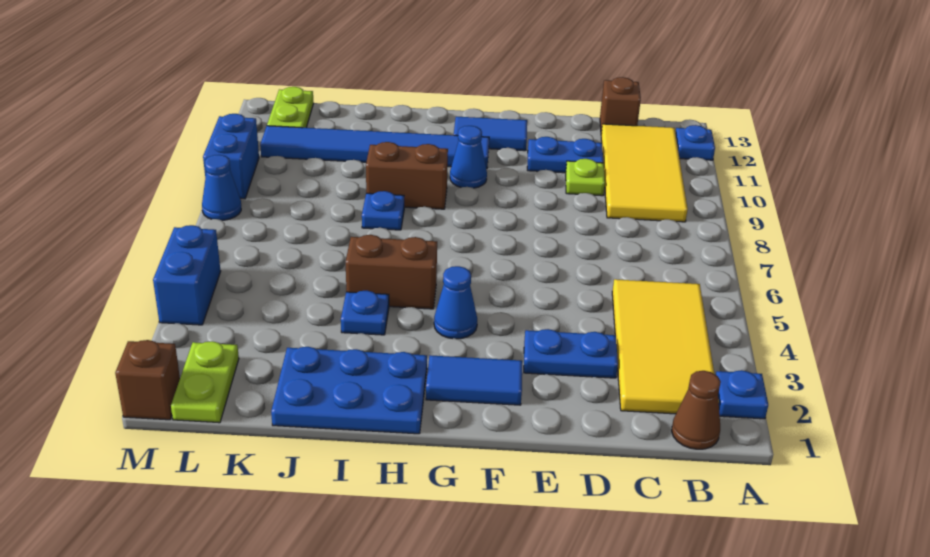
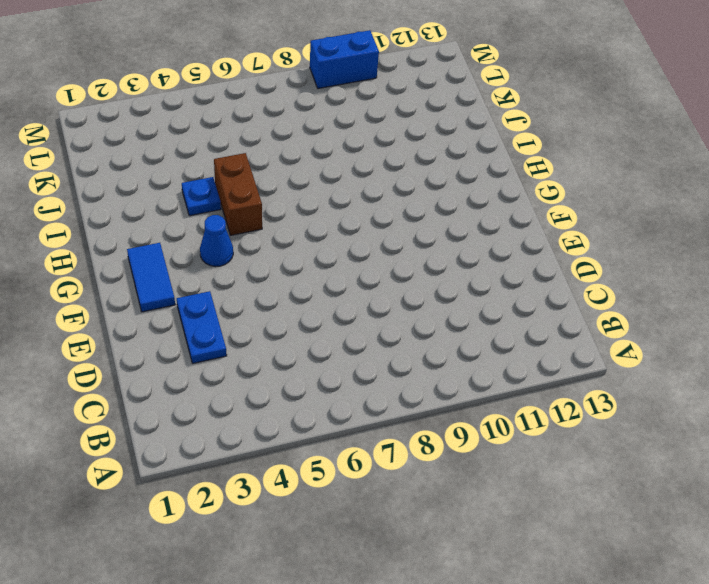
none -> blue 1x1 plate [716,370,768,419]
none -> blue 1x1 plate [675,125,715,160]
none -> brown 1x1 cone [672,371,721,449]

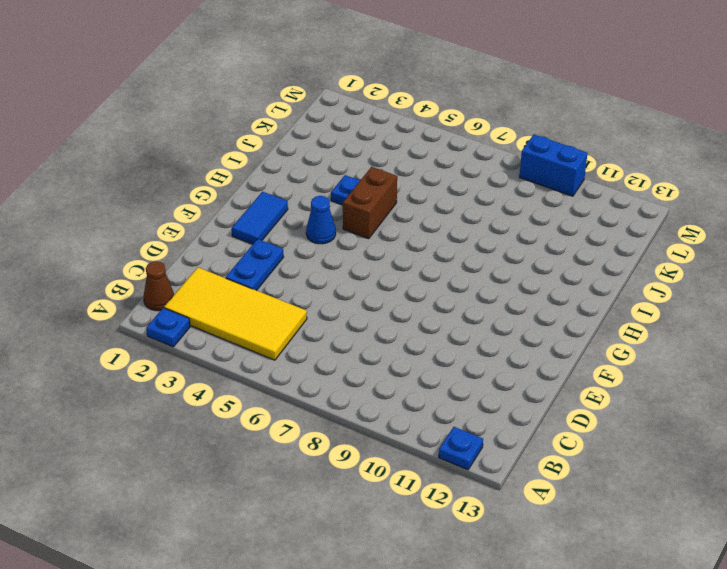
none -> yellow 2x4 tile [601,124,688,222]
none -> brown 1x1 brick [600,77,641,133]
none -> lime 1x1 plate [566,159,605,196]

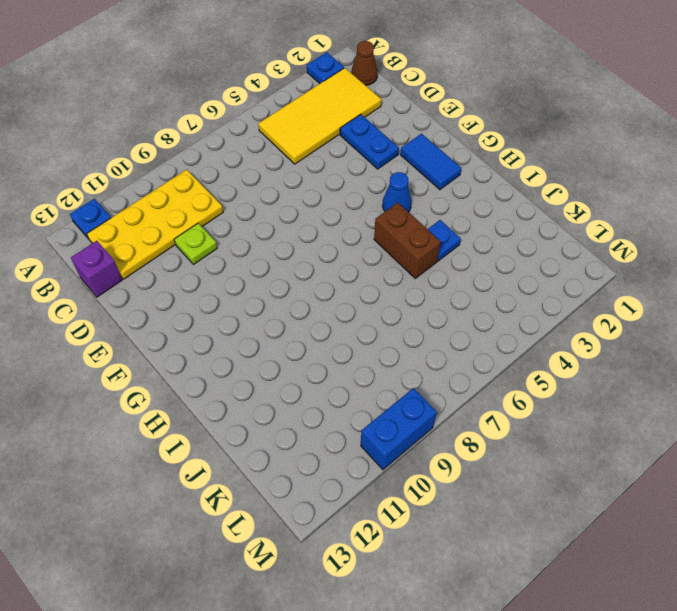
yellow 2x4 plate [87,169,223,279] -> yellow 2x4 tile [601,124,688,222]
purple 1x1 brick [71,241,122,297] -> brown 1x1 brick [600,77,641,133]
none -> blue 1x2 plate [527,137,603,173]
none -> blue 1x2 tile [454,117,527,151]
none -> blue 1x1 cone [450,126,487,188]

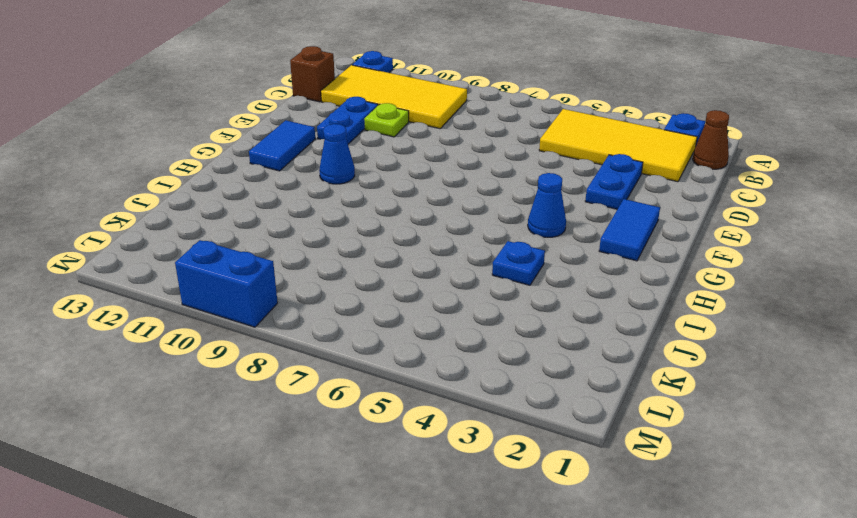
none -> blue 1x6 tile [260,126,489,169]
none -> blue 2x3 plate [271,347,427,434]
none -> brown 1x2 brick [346,235,437,309]

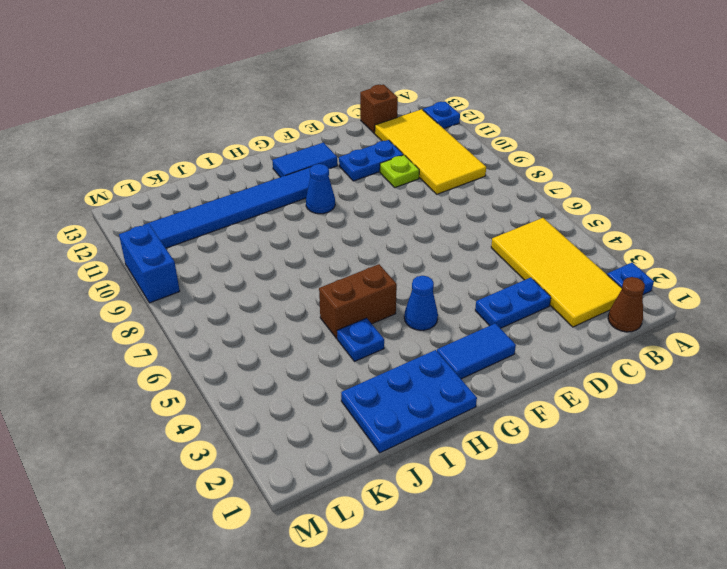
none -> brown 1x2 brick [366,142,448,209]
none -> blue 1x1 plate [362,191,404,230]
none -> lime 1x2 plate [171,341,239,423]

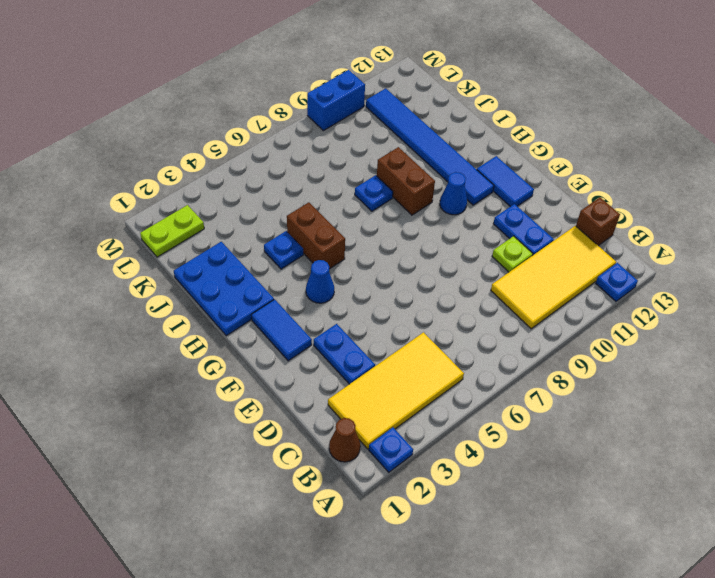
none -> lime 1x2 plate [267,87,314,128]
none -> brown 1x1 brick [115,340,180,420]
none -> blue 1x2 brick [153,225,221,325]

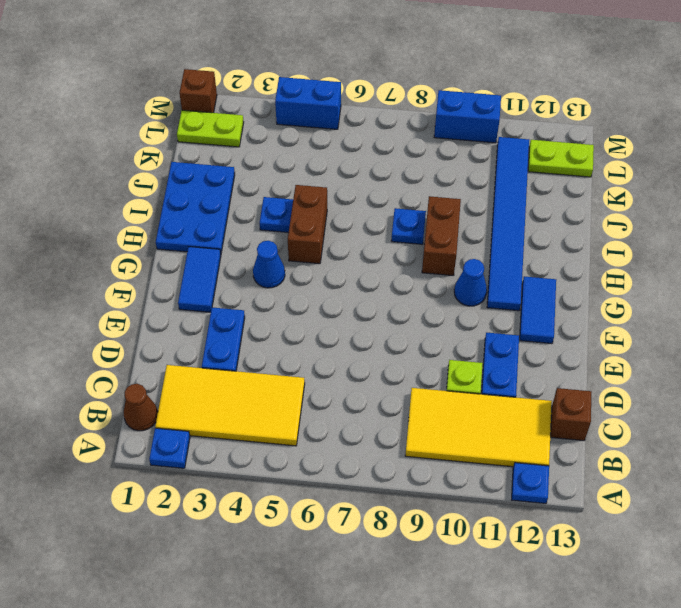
none -> blue 1x1 cone [202,155,241,220]

